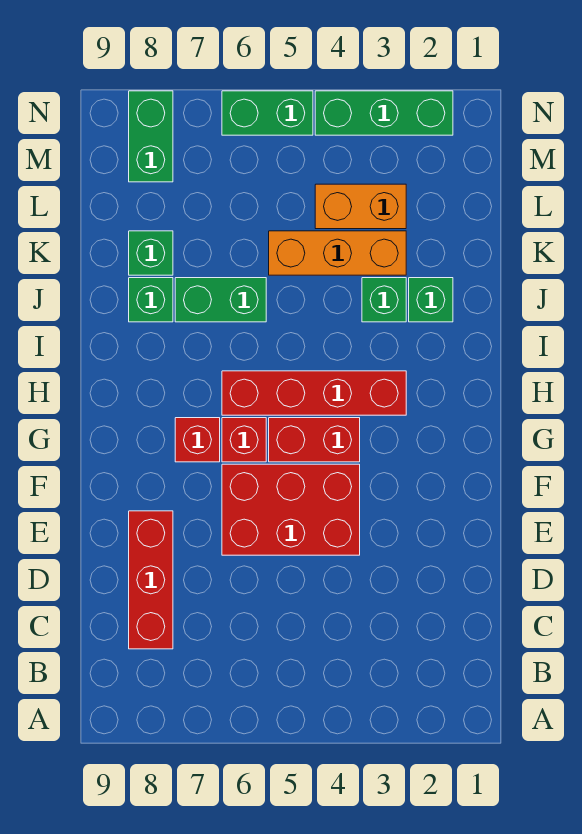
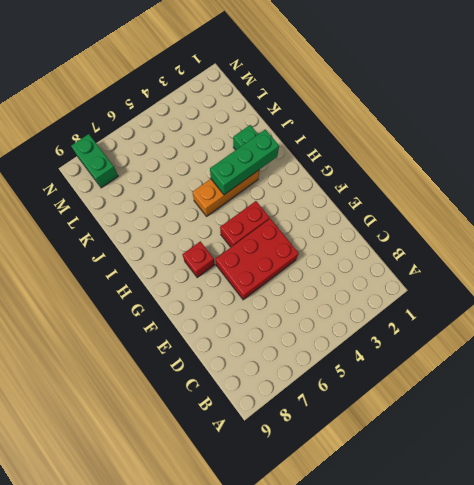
green 1x3 brick [210,129,279,195] -> green 1x3 brick moved to [315,91,453,135]
orange 1x3 brick [193,170,259,216] -> orange 1x3 brick moved to [269,231,406,275]
none -> red 1x3 brick [129,511,173,649]
none -> red 1x1 brick [222,418,266,462]
none -> red 1x4 brick [222,371,406,415]

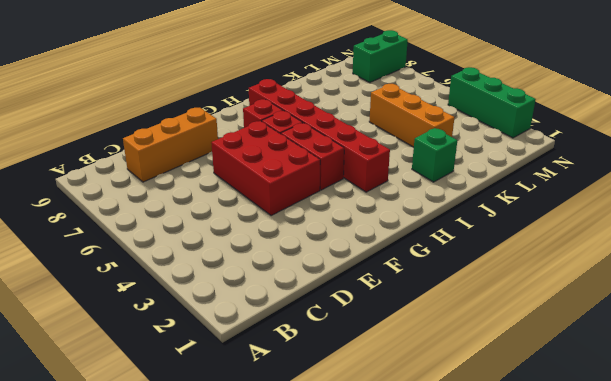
orange 1x3 brick [123,108,218,182] -> red 1x3 brick [129,511,173,649]
red 1x6 brick [249,79,390,192] -> red 1x4 brick [222,371,406,415]
none -> green 1x1 brick [362,278,406,322]
none -> green 1x2 brick [175,278,266,322]
none -> green 1x1 brick [129,278,173,322]

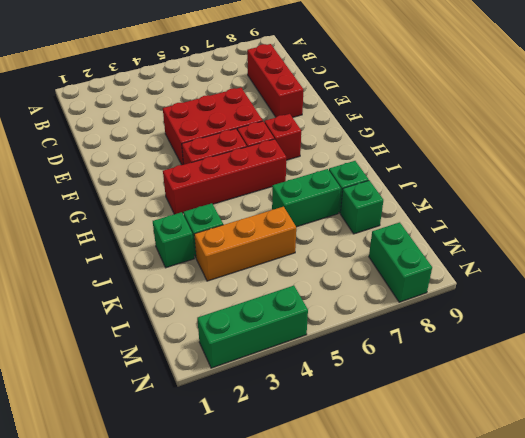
none -> orange 1x2 brick [315,184,406,229]
none -> green 1x2 brick [222,91,313,135]

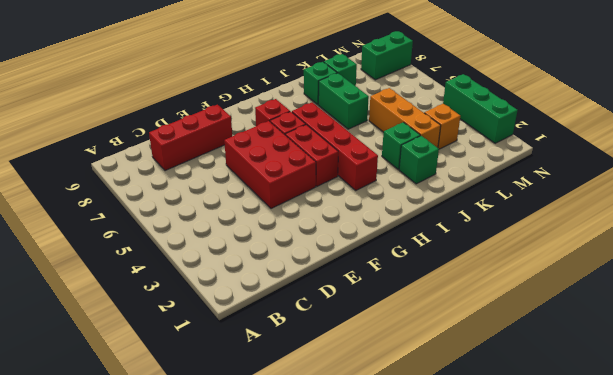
orange 1x1 brick [424,104,460,149] -> orange 1x2 brick [315,184,406,229]
none -> green 1x2 brick [222,91,313,135]

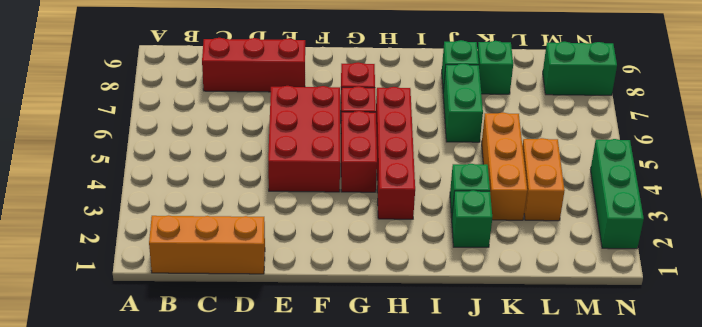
orange 1x3 brick [149,215,265,274] -> none
none -> green 1x2 brick [222,91,313,135]

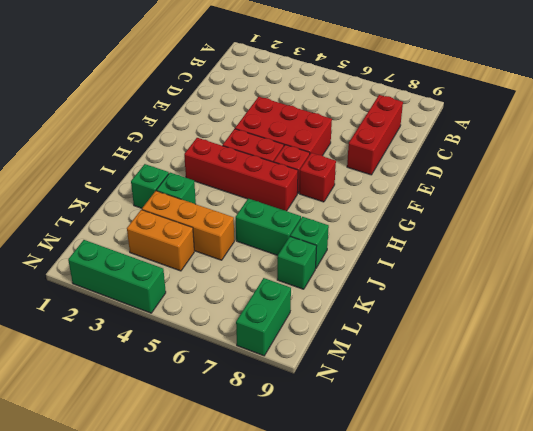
none -> green 1x2 brick [222,91,313,135]

